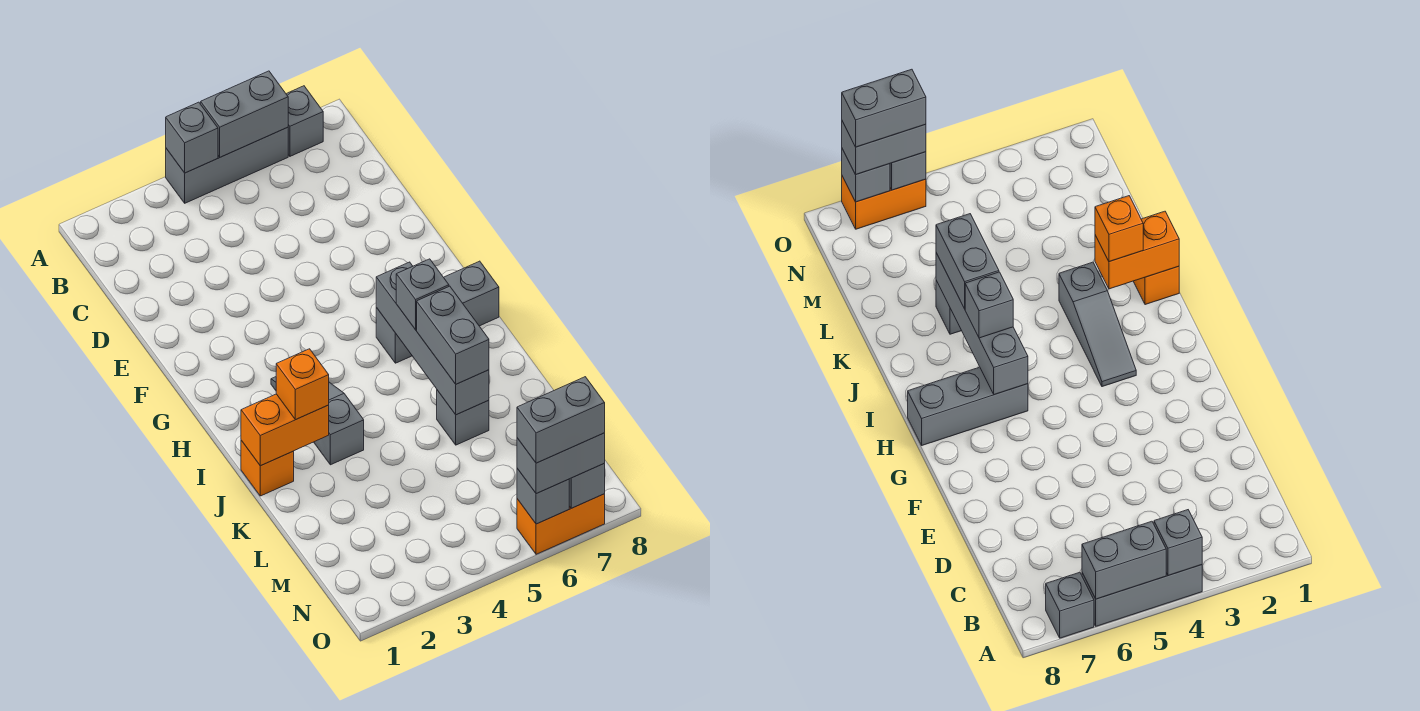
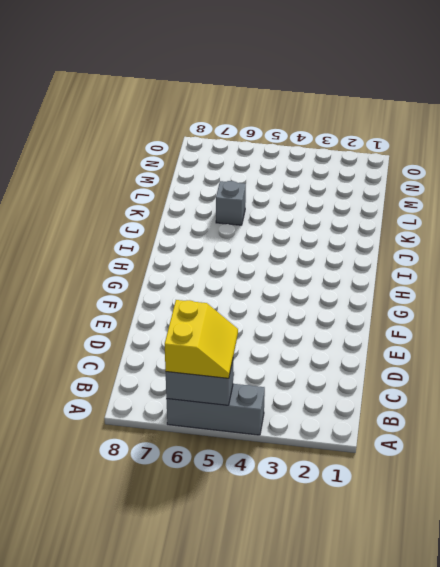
yellow 2x2 slope [165,300,238,378] -> none
none -> grey 1x1 brick [286,86,323,156]
none -> grey 1x3 slope [271,377,364,465]
none -> grey 1x3 brick [376,261,499,363]

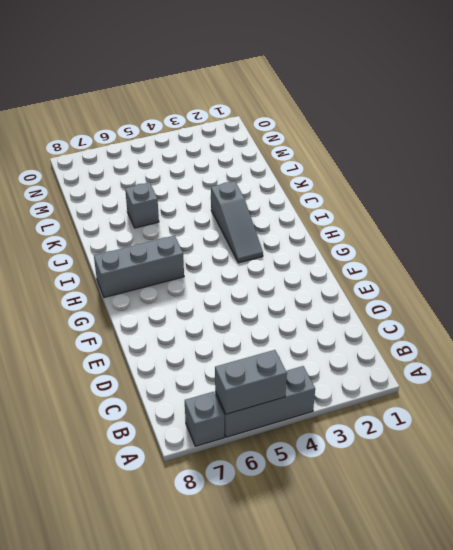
none -> orange 1x1 brick [241,440,294,496]
none -> orange 1x2 brick [517,494,605,554]
none -> grey 1x1 brick [166,102,218,173]

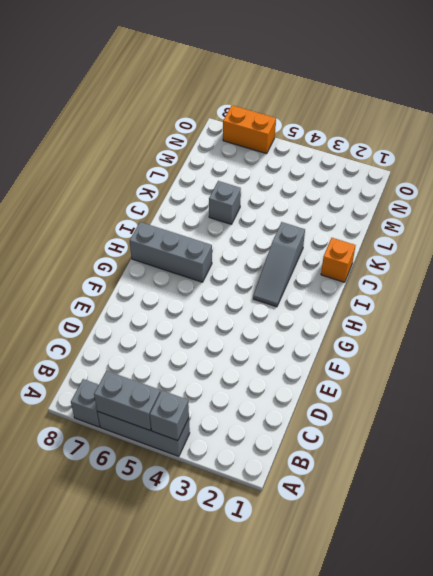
none -> grey 1x4 brick [376,262,489,415]
none -> orange 1x2 brick [241,394,329,466]
none -> grey 1x1 brick [517,469,569,524]

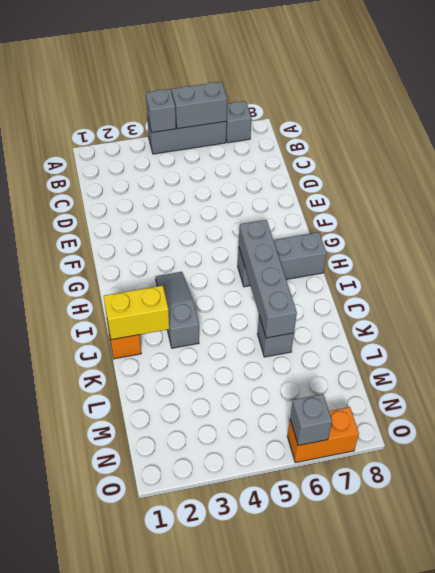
yellow 1x2 brick [104,286,169,340] -> orange 1x2 brick [241,394,329,466]
none -> grey 1x1 brick [569,464,605,508]
none -> grey 1x1 brick [396,259,449,330]
none -> orange 1x1 brick [276,349,329,420]

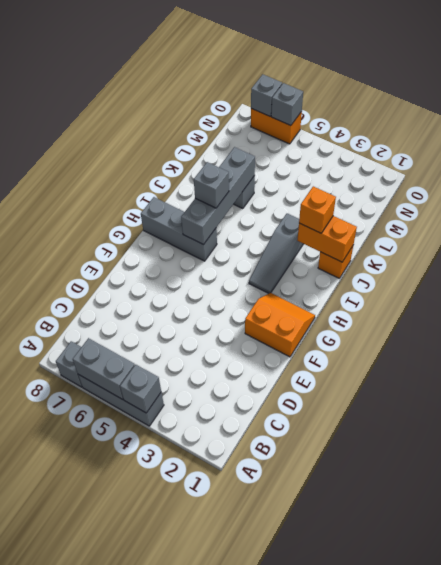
orange 2x2 slope [245,293,315,357] -> none
none -> grey 1x2 brick [417,286,489,384]
none -> grey 1x2 brick [517,433,605,494]
none -> grey 1x2 brick [517,377,605,463]

